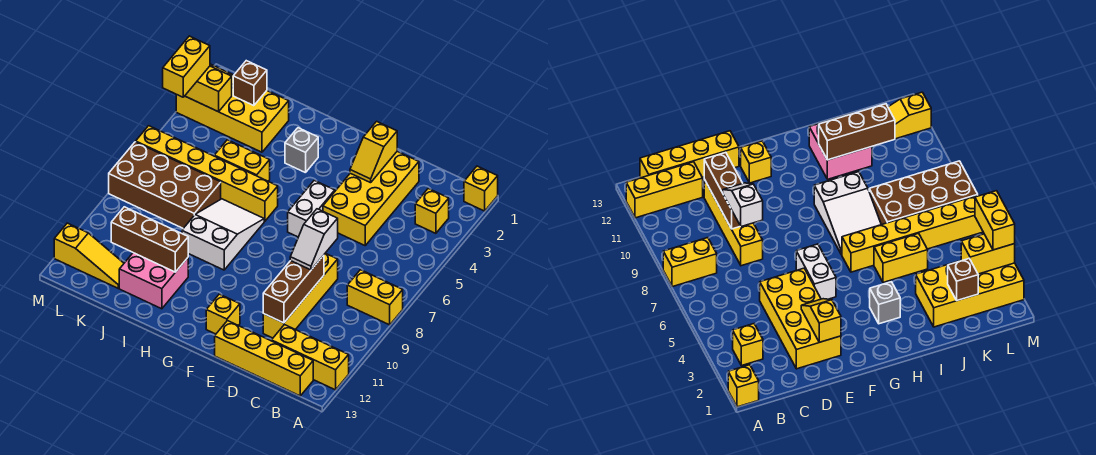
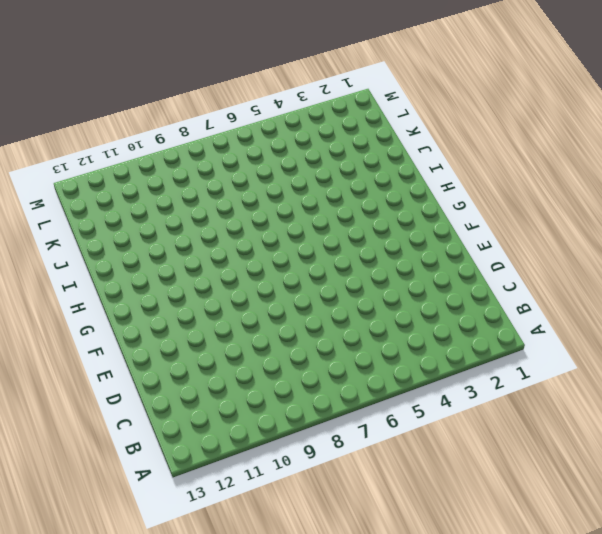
none -> yellow 1x1 brick [464,166,498,211]
none -> yellow 1x2 brick [347,270,403,325]
none -> yellow 1x3 brick [272,325,349,390]

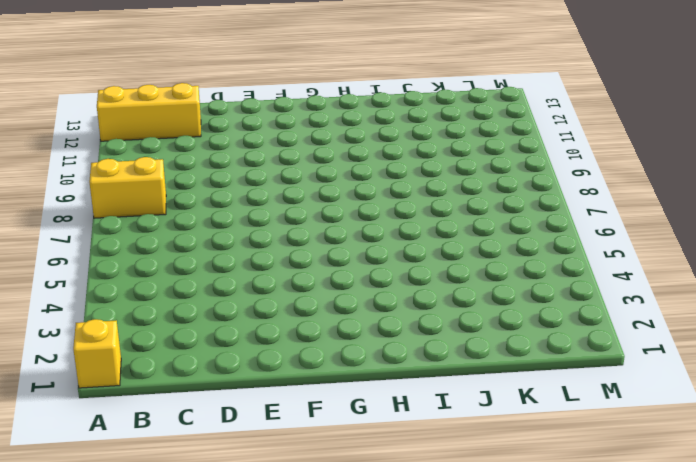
none -> yellow 1x1 brick [415,189,449,233]
none -> yellow 1x4 brick [215,321,313,396]
none -> yellow 2x4 brick [323,151,419,245]

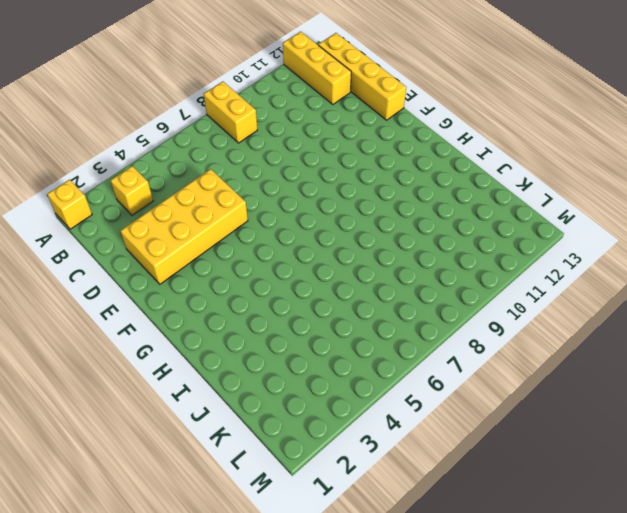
none -> yellow 1x4 brick [263,253,338,338]
none -> white 1x2 brick [288,180,335,237]
none -> yellow 1x1 brick [206,294,240,334]

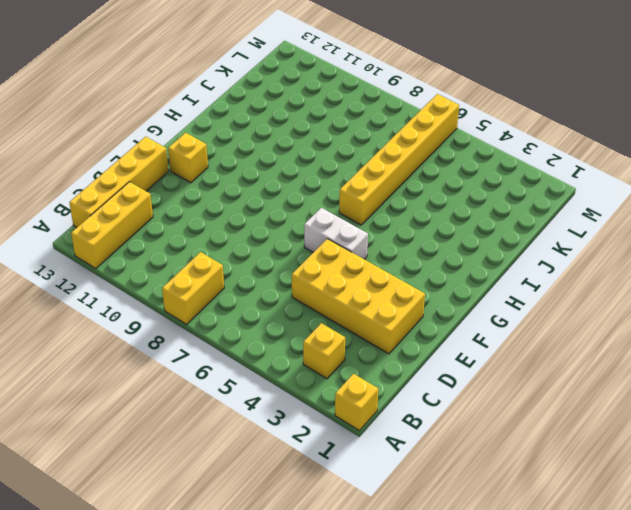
none -> yellow 1x4 brick [263,253,338,338]
none -> grey 1x1 brick [285,128,318,173]
none -> white 2x3 slope [182,199,264,270]

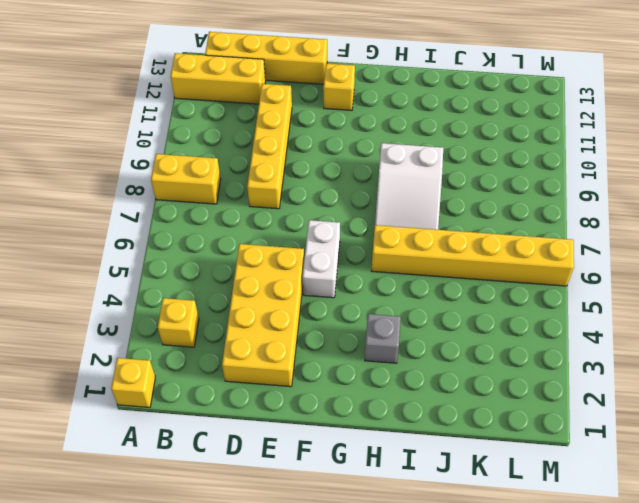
none -> yellow 1x2 brick [214,140,270,181]
none -> pink 2x2 brick [119,253,188,309]
none -> yellow 2x4 brick [176,64,289,152]

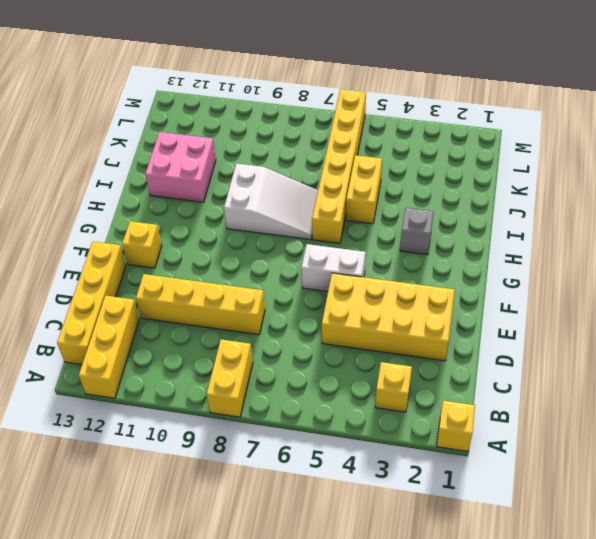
none -> yellow 2x4 brick [176,64,289,152]
none -> brown 2x4 brick [109,142,221,228]
none -> yellow 1x3 slope [54,223,124,288]

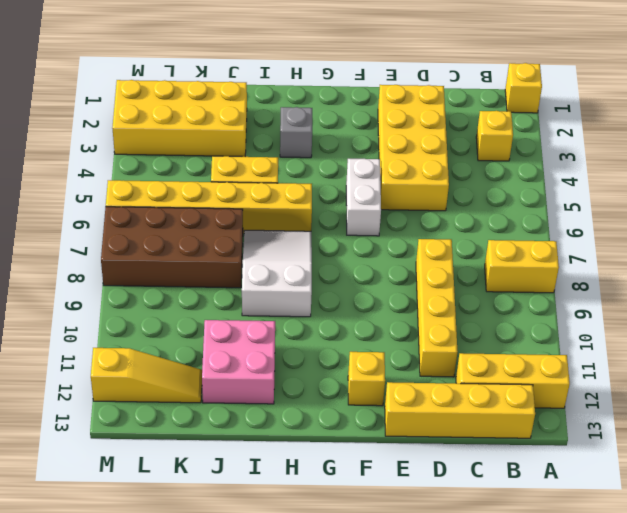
none -> brown 1x3 brick [263,255,324,323]
none -> yellow 1x2 slope [350,121,397,183]
none -> brown 1x3 brick [111,207,188,272]

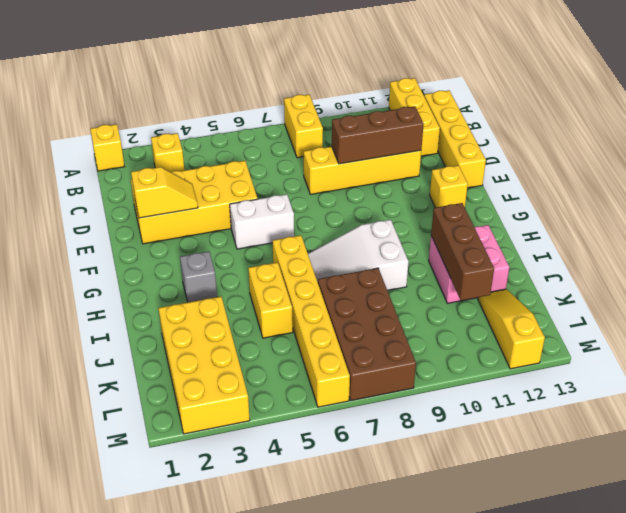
none -> brown 1x1 brick [233,61,267,106]
none -> yellow 1x2 brick [185,66,232,112]
none -> white 1x2 slope [290,209,338,270]

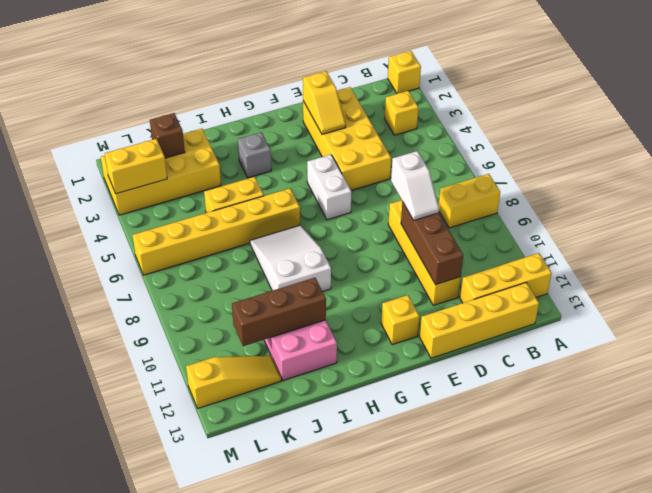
none -> brown 2x4 brick [109,142,221,228]
none -> yellow 1x2 brick [163,36,210,97]

